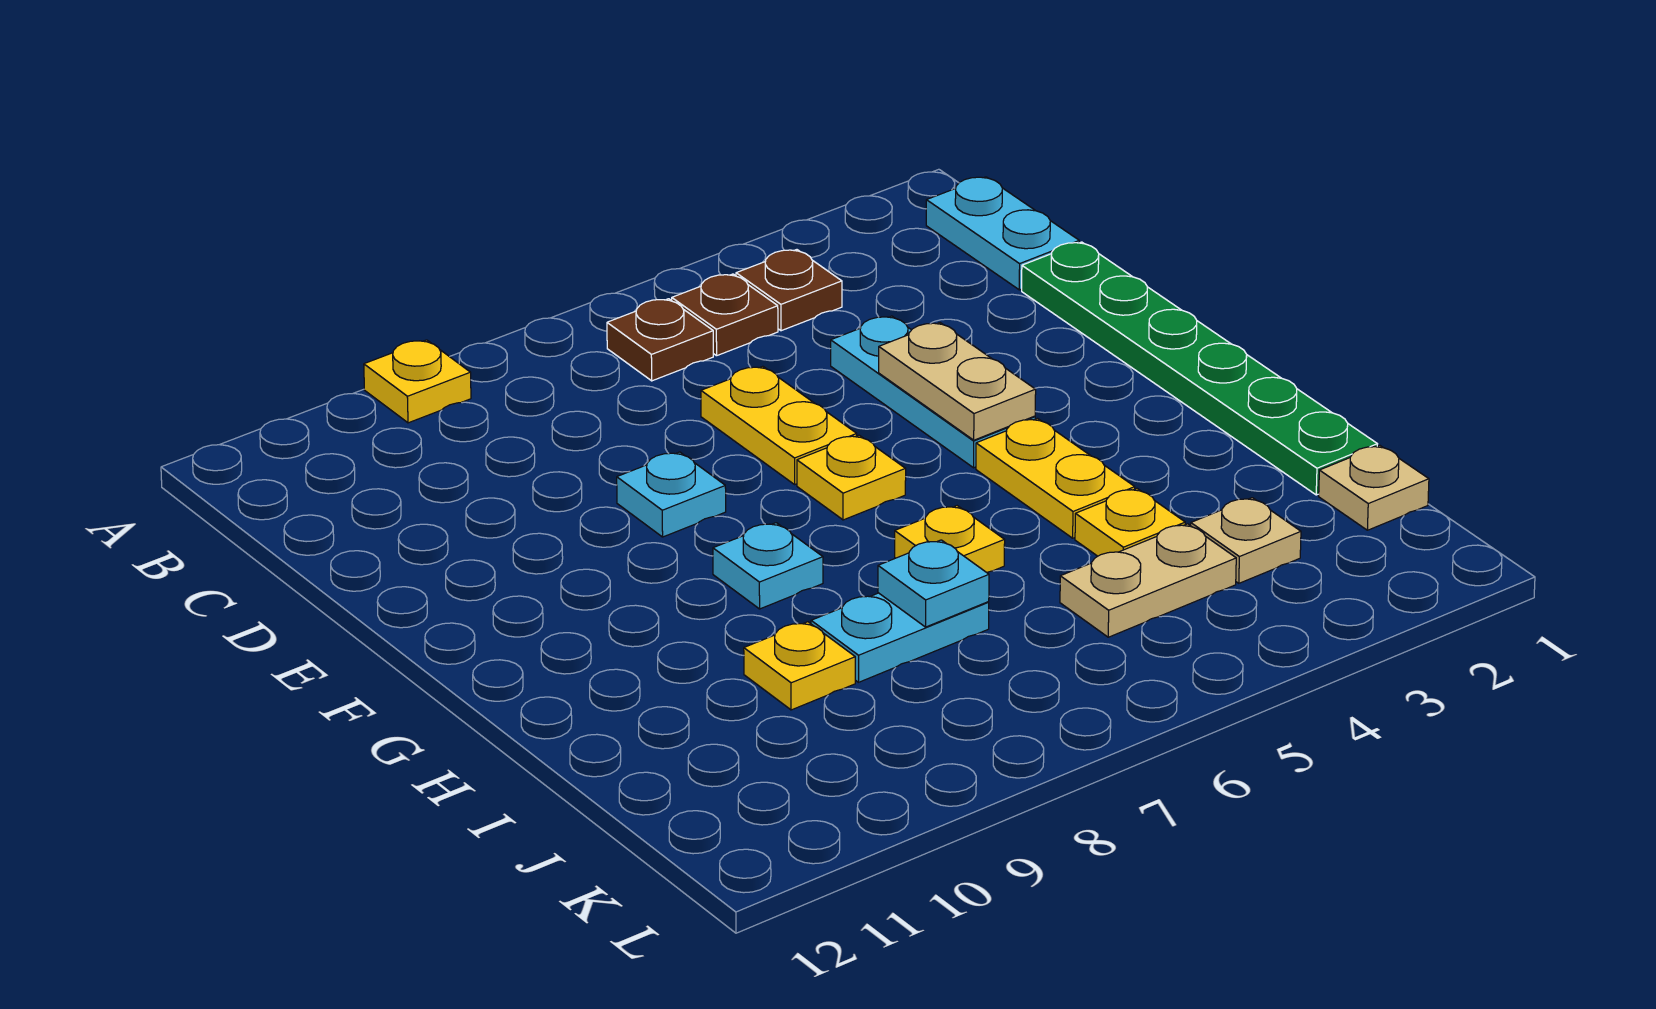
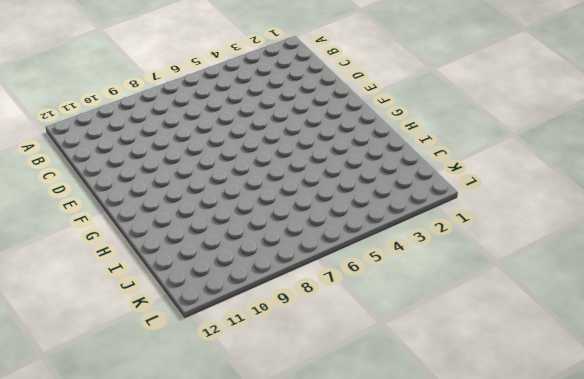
none -> yellow 1x1 plate [364,340,471,423]
none -> cyan 1x2 plate [926,177,1079,290]
none -> brown 1x1 plate [736,250,842,331]

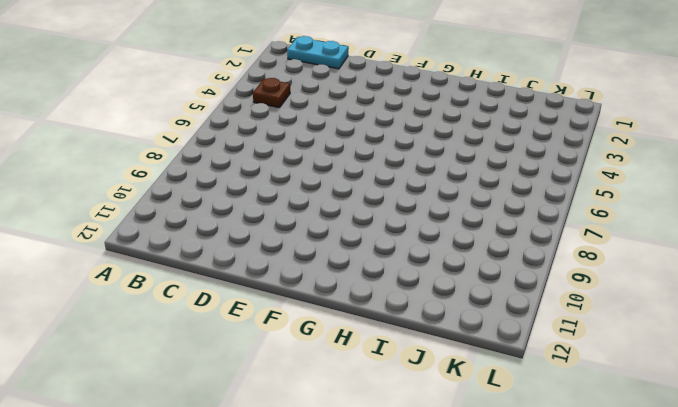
none -> yellow 1x1 plate [364,340,471,423]
none -> brown 1x1 plate [672,274,778,356]
none -> brown 1x1 plate [607,299,713,381]

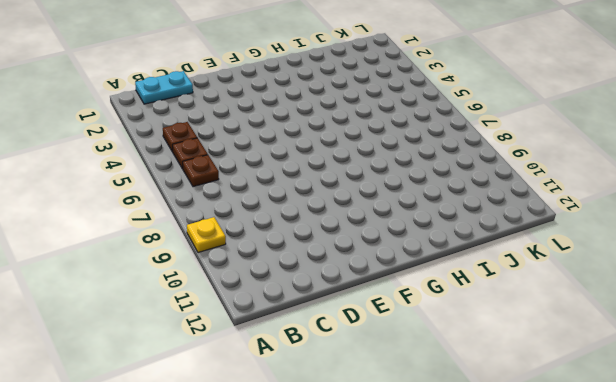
none -> green 1x6 plate [1022,242,1377,495]
none -> cyan 1x3 plate [831,316,1035,468]
none -> yellow 1x2 plate [701,366,857,484]

